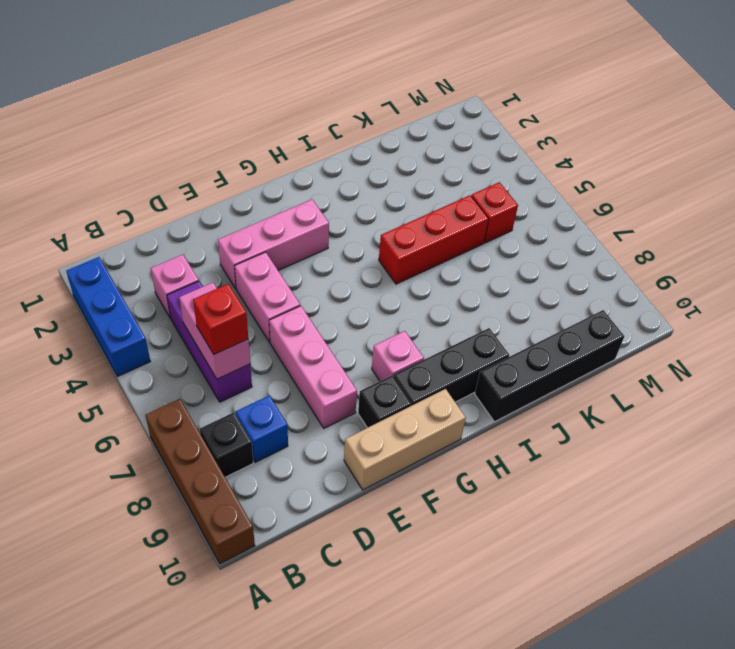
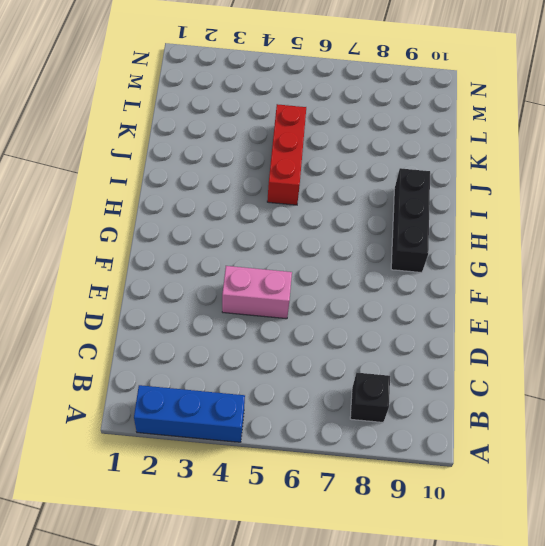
none -> brown 1x4 brick [145,399,255,564]
none -> pink 1x1 brick [151,255,199,318]
none -> purple 1x3 brick [167,281,252,402]

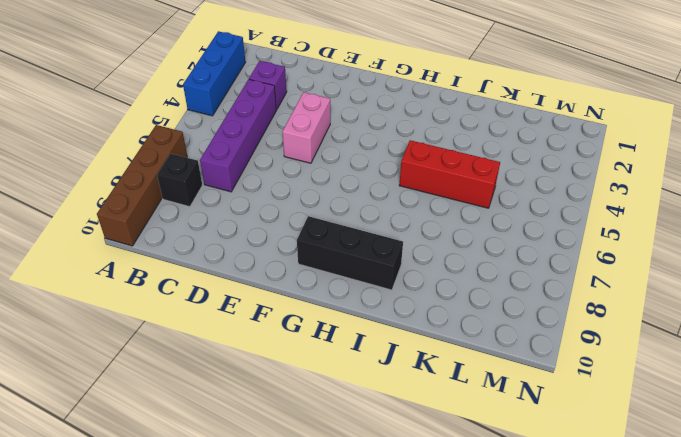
purple 1x1 brick [249,61,287,110] -> pink 1x1 brick [151,255,199,318]
purple 1x4 brick [200,79,276,192] -> purple 1x3 brick [167,281,252,402]
none -> blue 1x1 brick [236,395,288,462]
none -> pink 1x3 brick [218,199,329,289]
none -> pink 1x3 brick [269,306,357,428]

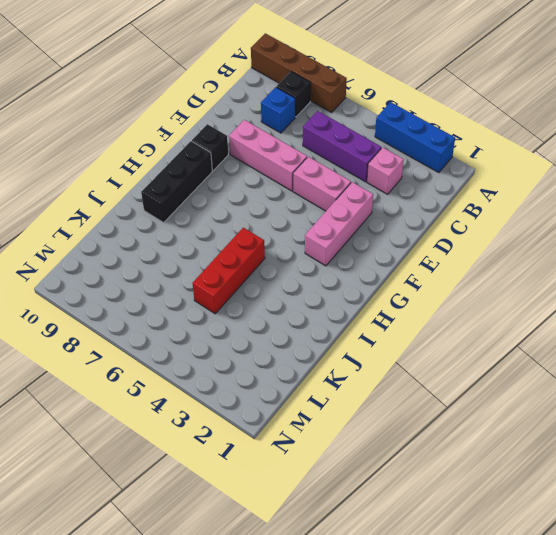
none -> tan 1x3 brick [344,389,466,490]
none -> pink 1x1 brick [372,331,424,381]
none -> black 1x4 brick [475,310,624,422]

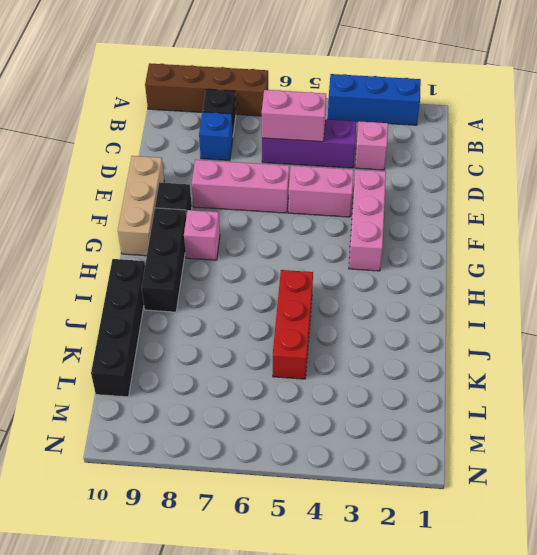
none -> red 1x1 brick [471,182,518,243]
none -> red 1x1 brick [193,284,248,354]

